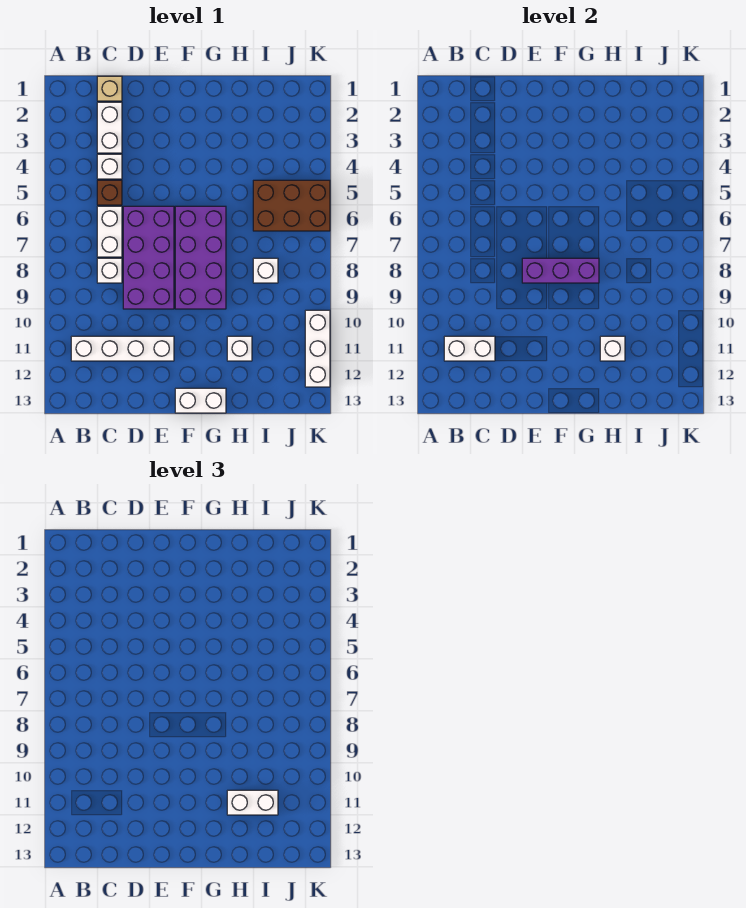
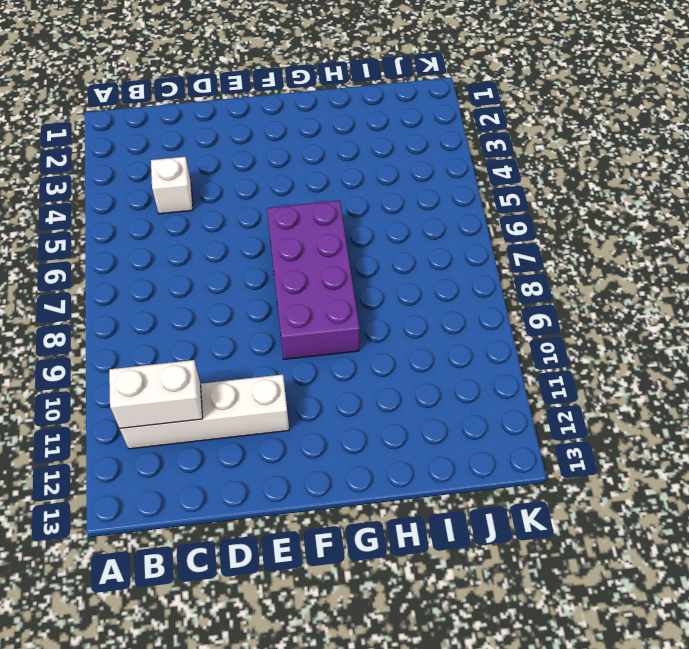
none -> tan 1x1 brick [97,76,122,101]
none -> white 1x2 brick [97,102,122,153]
none -> brown 1x1 brick [97,180,122,205]

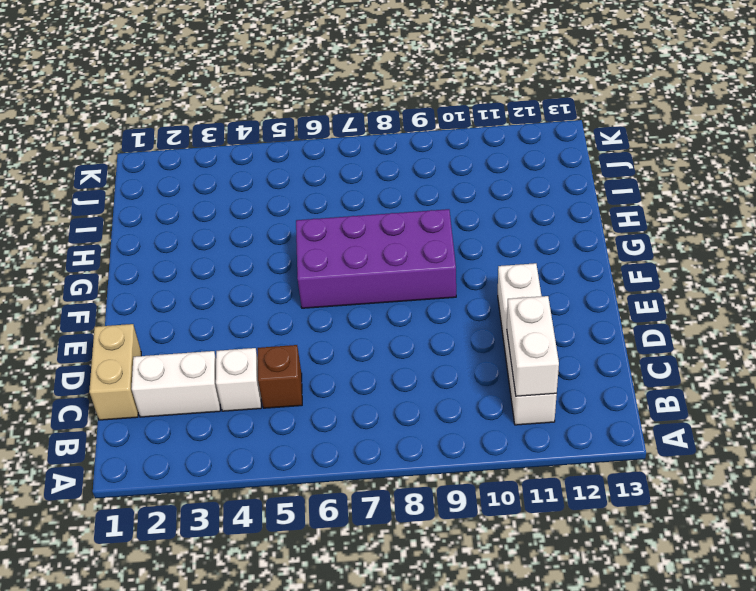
tan 1x2 brick [89,324,141,420] -> tan 1x1 brick [97,76,122,101]
none -> white 1x2 brick [97,206,122,257]
none -> white 1x1 brick [97,258,122,283]
none -> purple 2x4 brick [123,206,174,309]

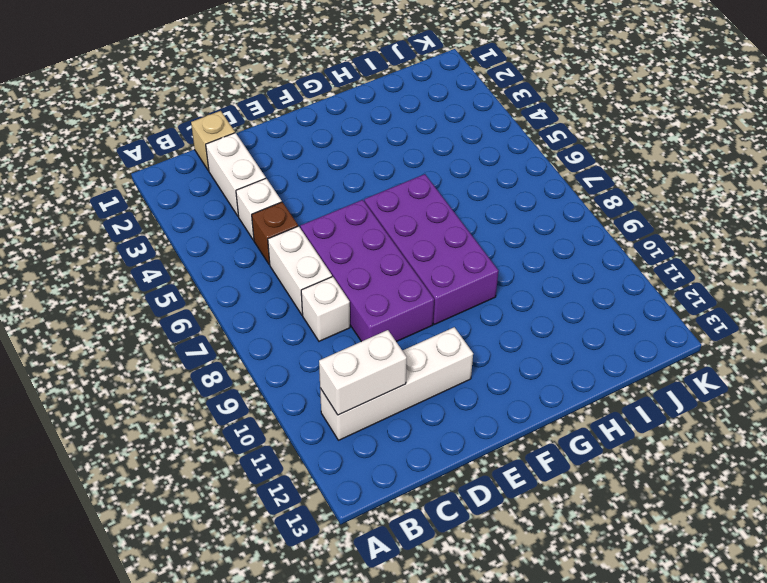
none -> white 1x2 brick [175,388,226,413]
none -> white 1x1 brick [227,336,252,361]
none -> brown 2x3 brick [253,180,330,231]

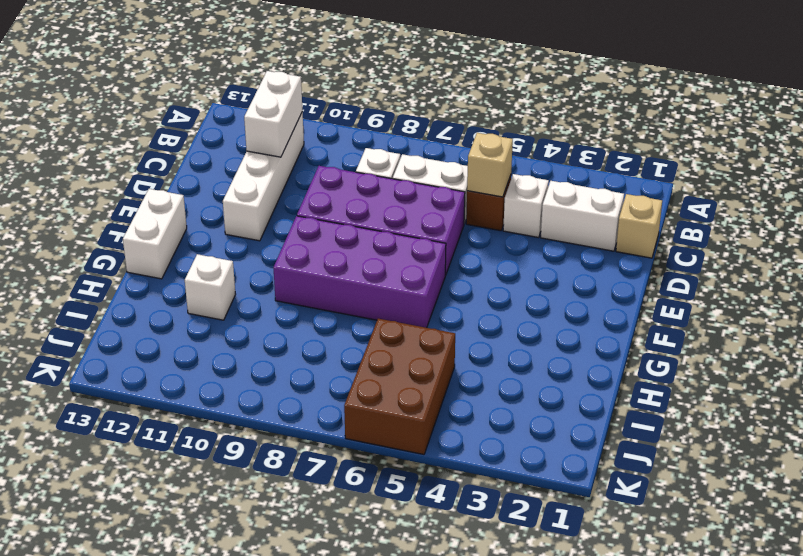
tan 1x1 brick [467,133,513,197] -> none
none -> white 1x1 brick [253,258,278,283]
none -> white 1x3 brick [305,310,330,387]
none -> purple 1x3 brick [522,258,599,283]

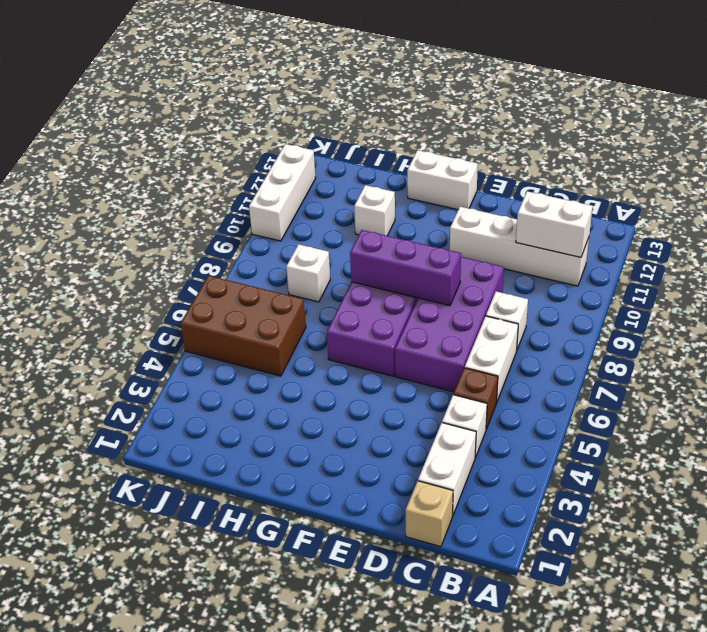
none -> white 1x1 brick [600,336,625,361]
none -> white 1x2 brick [227,790,278,815]

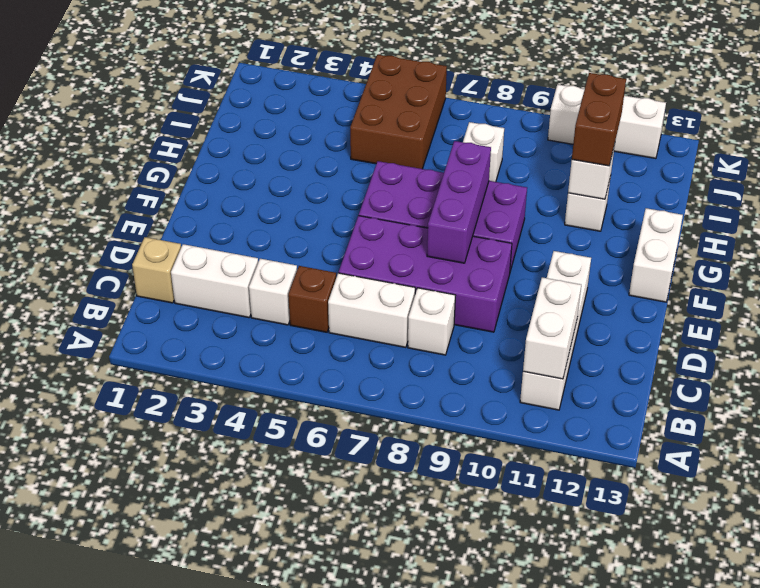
brown 1x2 brick [572,73,626,166] -> white 1x2 brick [227,790,278,815]

